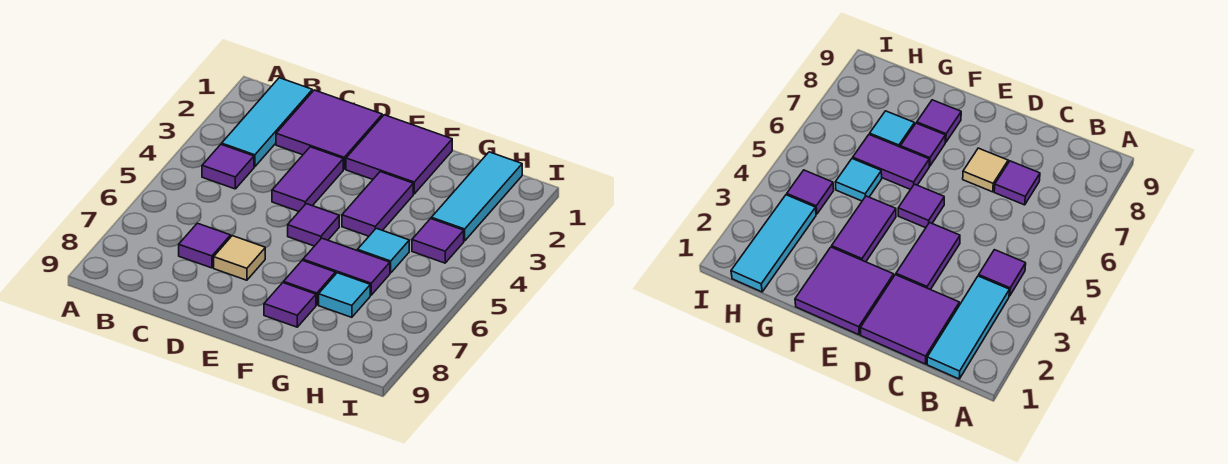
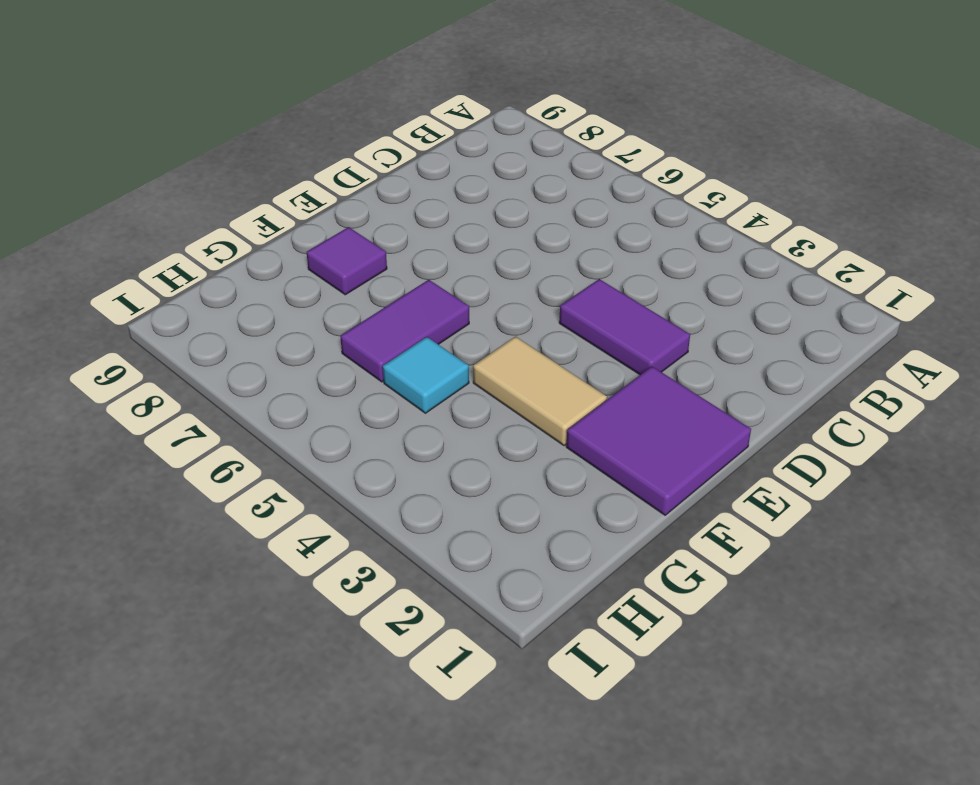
tan 1x2 tile [473,337,607,446] -> purple 1x2 tile [342,172,413,236]
none -> cyan 1x3 tile [222,78,312,167]
none -> purple 1x1 tile [202,144,254,189]
none -> purple 2x2 tile [276,90,382,169]

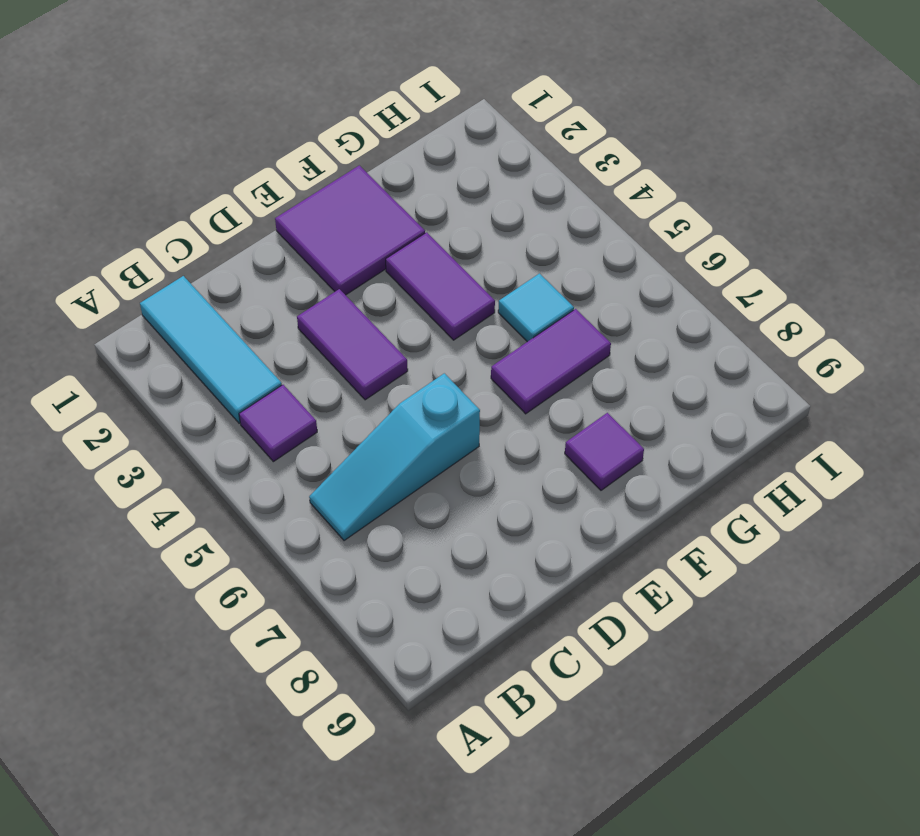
cyan 1x3 slope [309,373,480,541] -> none
none -> purple 2x2 tile [276,90,382,169]
none -> purple 1x1 tile [179,223,231,268]
none -> tan 1x1 tile [214,236,265,280]

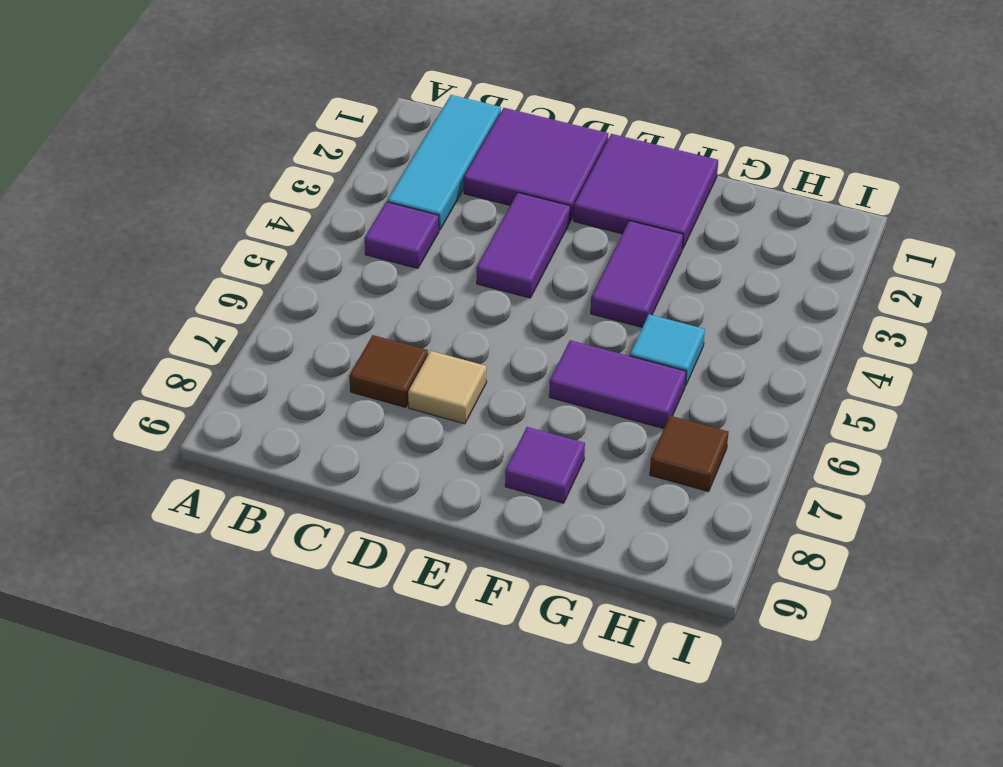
brown 1x1 tile [349,335,428,407] -> purple 1x1 tile [179,223,231,268]
brown 1x1 tile [650,416,728,492] -> none
none -> purple 1x1 tile [288,204,339,246]
none -> purple 1x1 tile [284,260,335,305]
none -> cyan 1x1 tile [319,273,370,317]

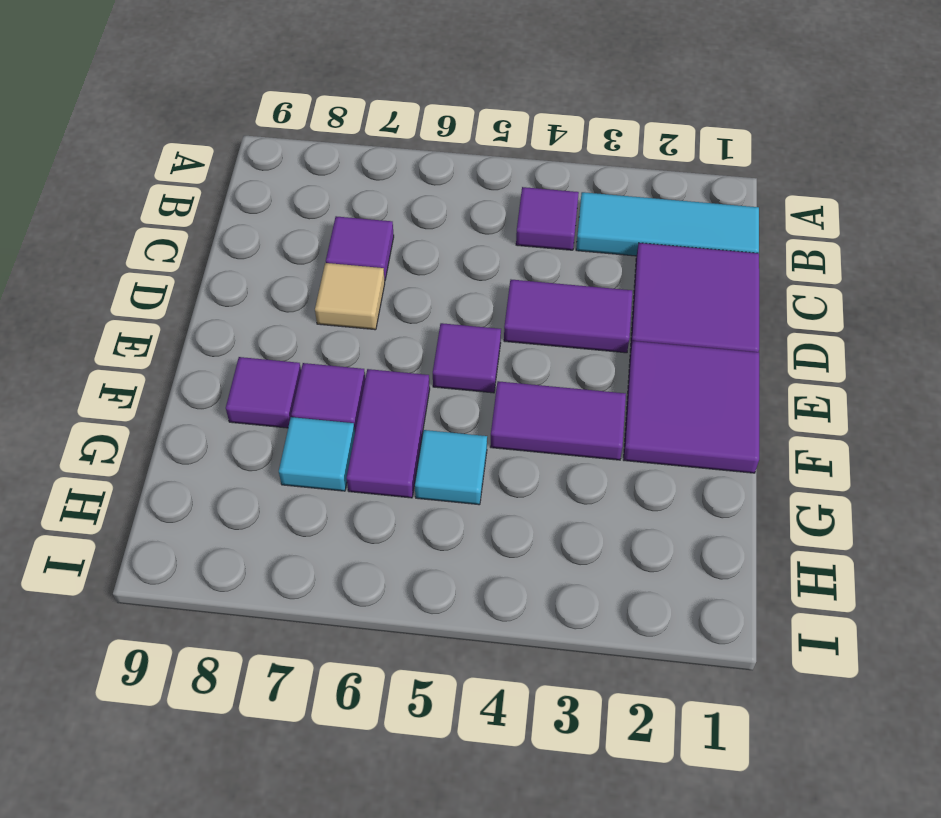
none -> cyan 1x3 tile [431,152,522,241]
none -> purple 1x1 tile [412,219,464,263]

